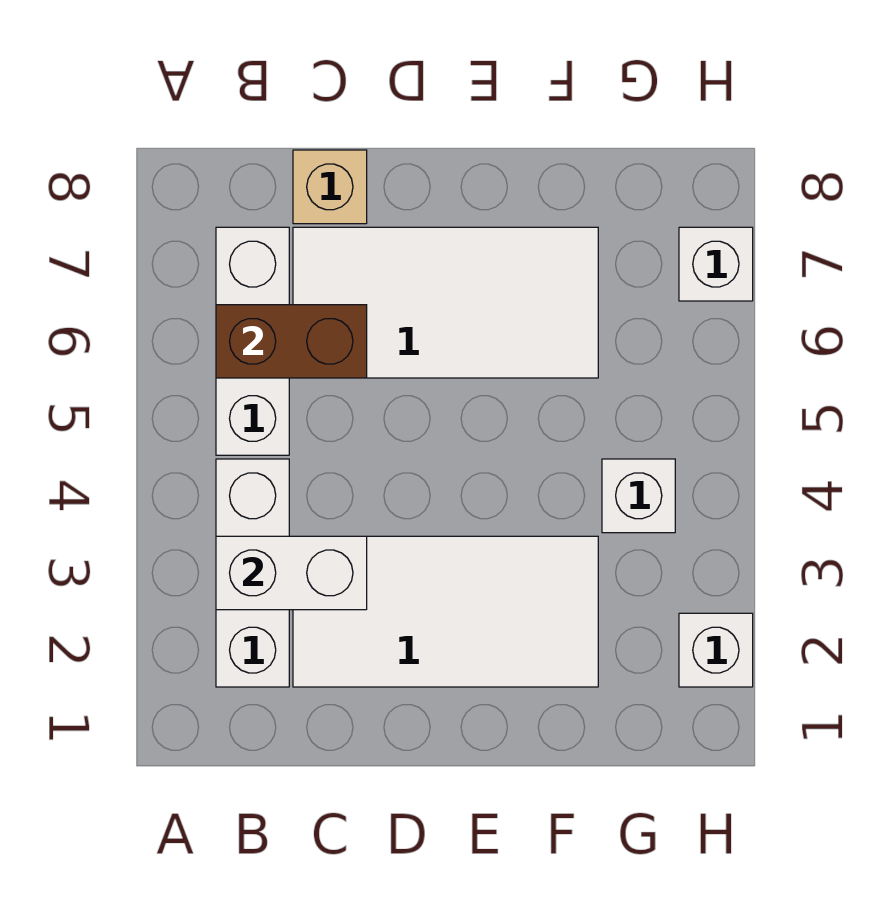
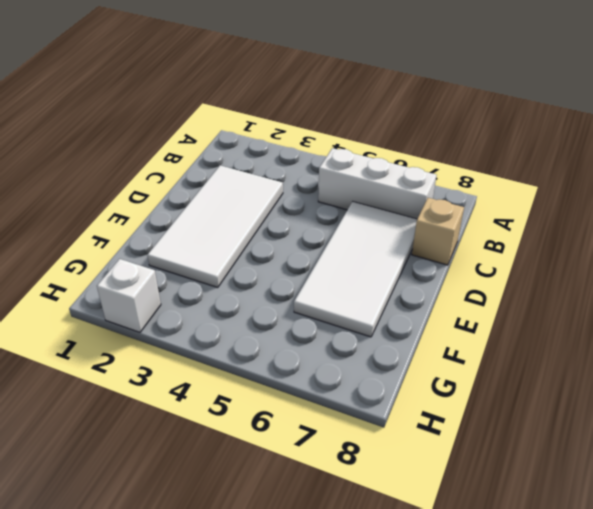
none -> white 1x3 brick [216,459,289,687]
none -> white 1x1 brick [602,459,675,533]

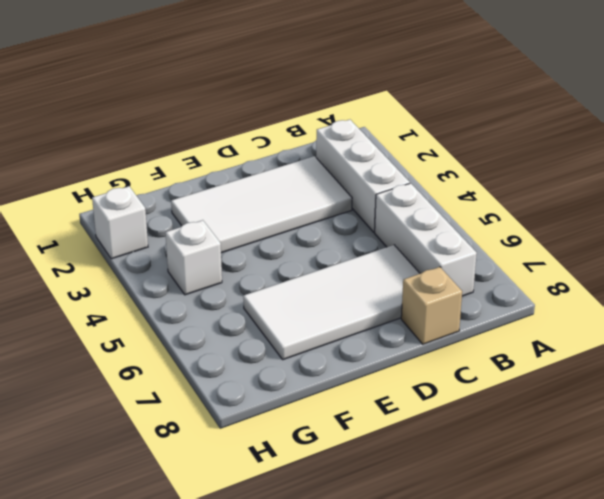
none -> white 1x1 brick [679,227,753,301]
none -> white 1x2 brick [216,536,367,610]

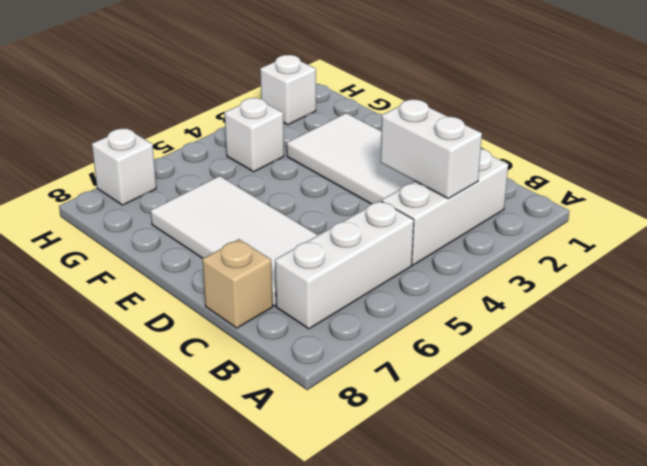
none -> brown 1x2 brick [216,305,367,378]

